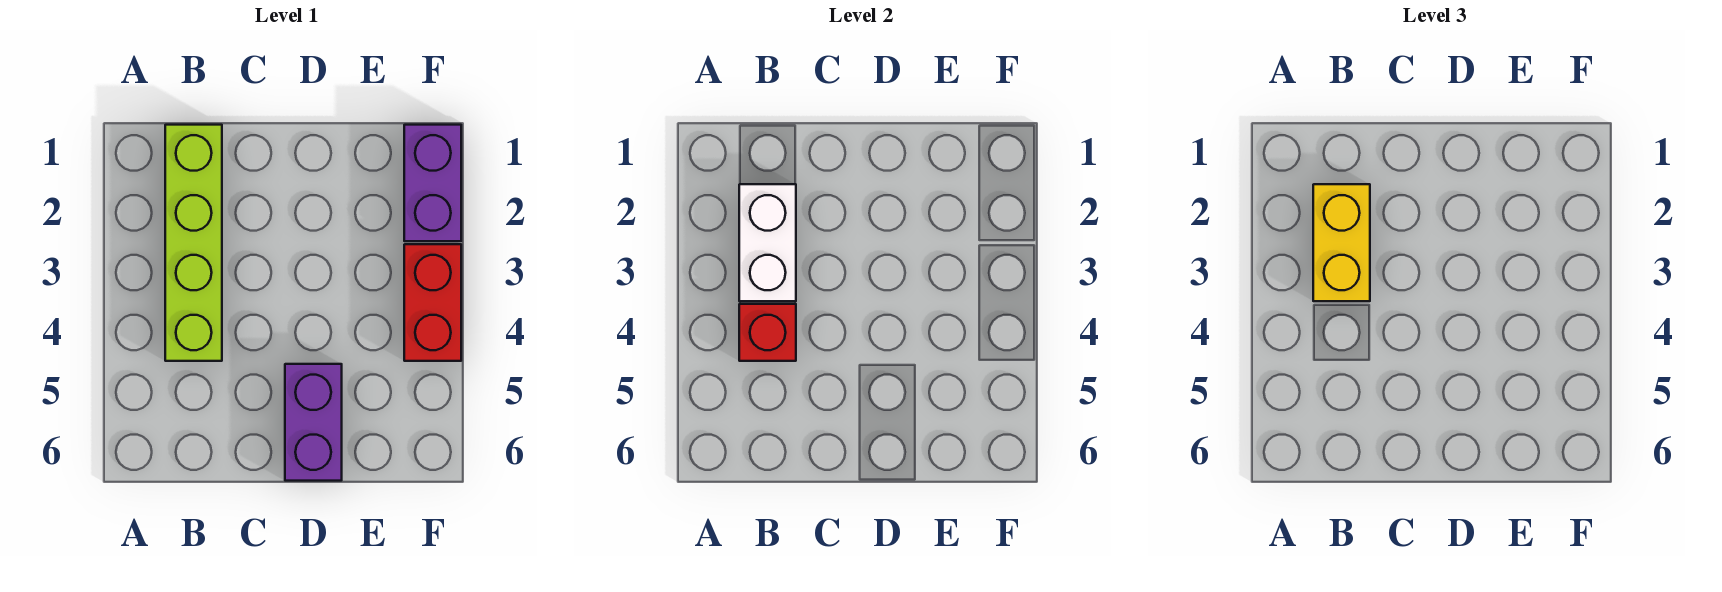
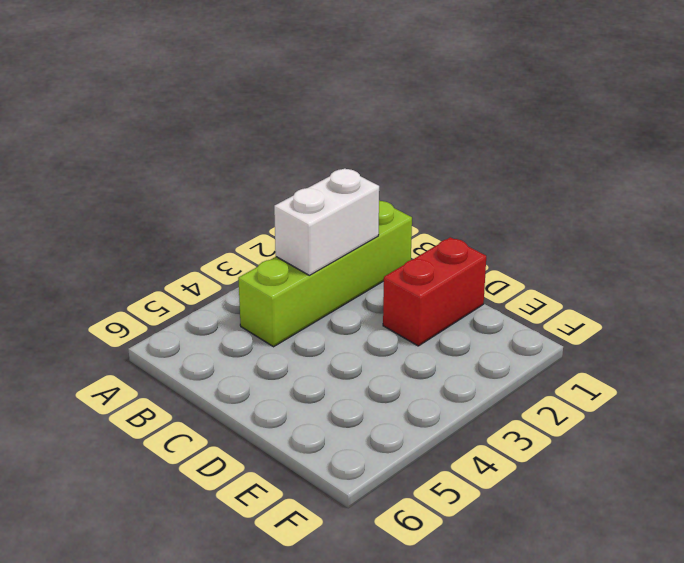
red 1x2 brick [383,237,486,346] -> red 1x2 brick moved to [404,244,461,361]
none -> purple 1x2 brick [285,364,342,481]
none -> purple 1x2 brick [404,125,461,241]

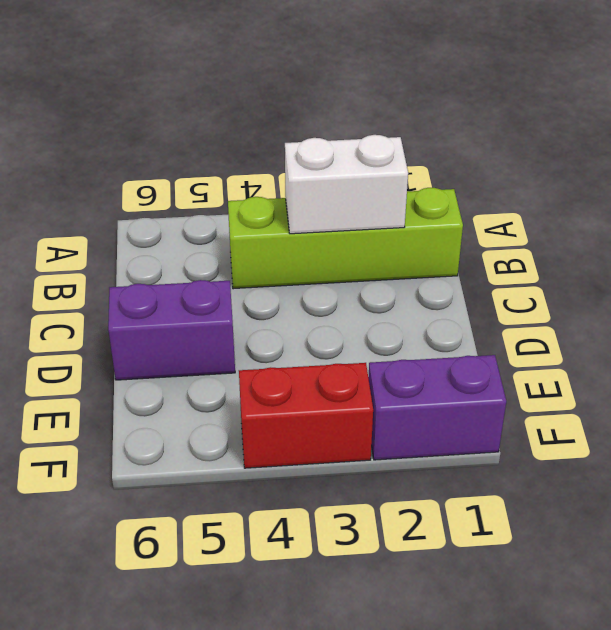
none -> red 1x1 brick [739,304,796,361]
none -> yellow 1x2 brick [1313,184,1370,301]

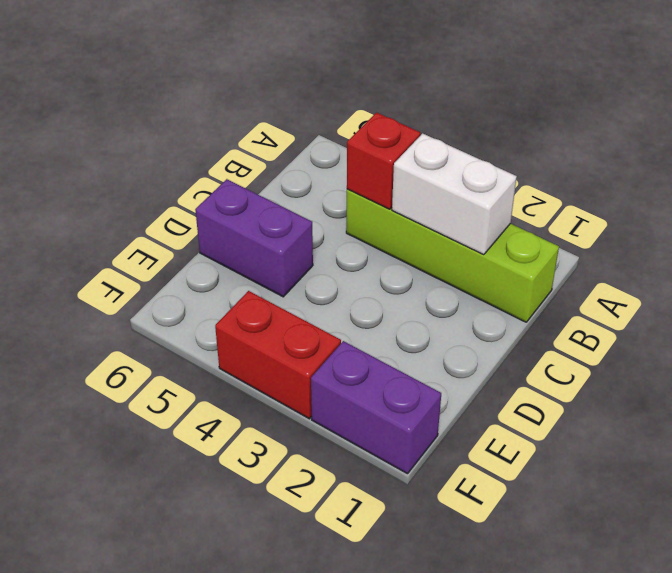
none -> yellow 1x2 brick [1313,184,1370,301]

